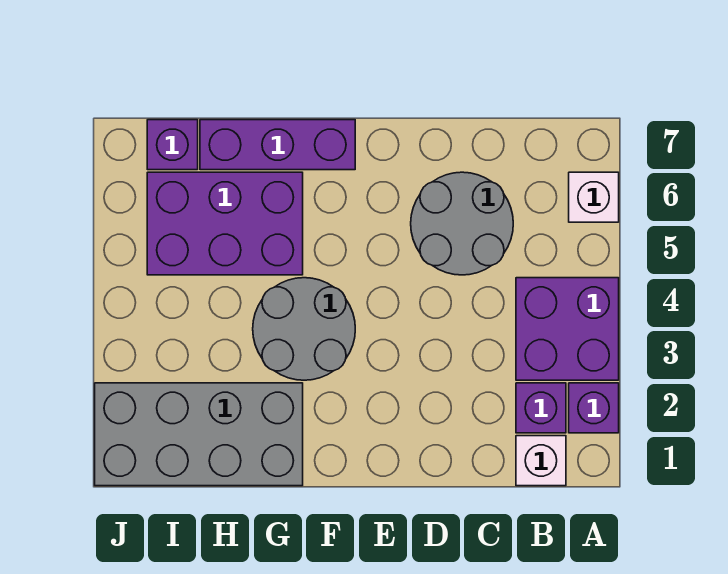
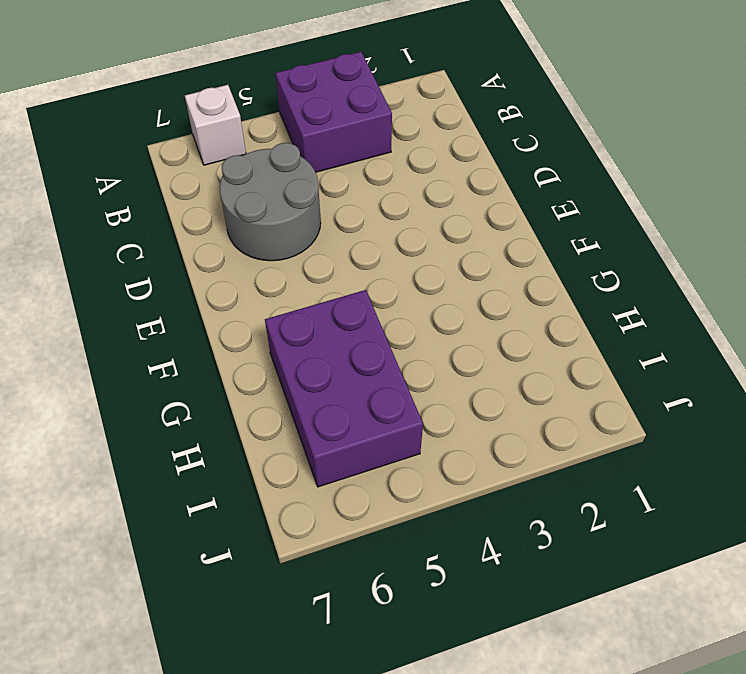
none -> purple 1x1 brick [569,383,619,433]
none -> white 1x1 brick [516,436,566,486]

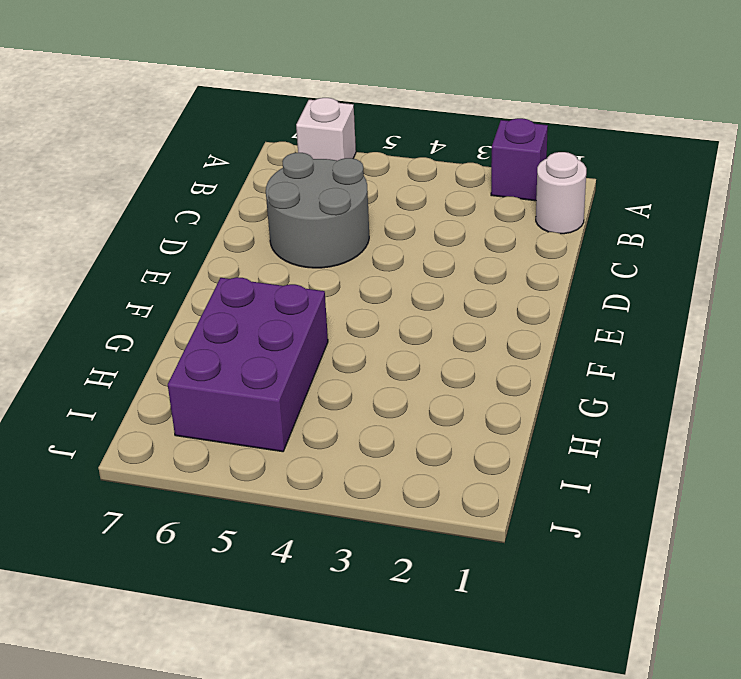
white 1x1 round brick [536,152,586,234] -> white 1x1 brick [516,436,566,486]
none -> purple 2x2 brick [516,278,619,380]
none -> purple 1x1 brick [516,383,566,433]

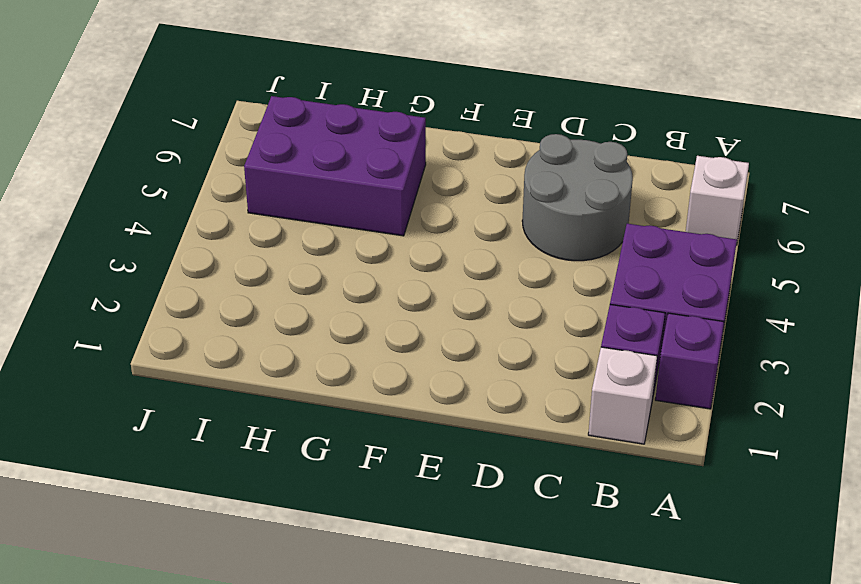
none -> grey 2x2 round brick [253,278,355,380]
none -> purple 1x3 brick [200,120,355,170]

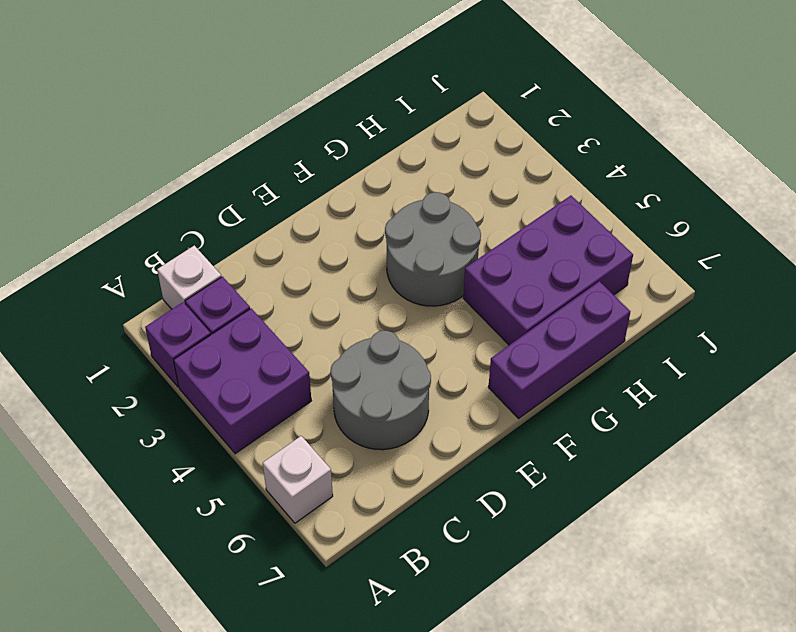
none -> grey 2x4 brick [95,383,303,486]
none -> purple 1x1 brick [147,120,198,170]

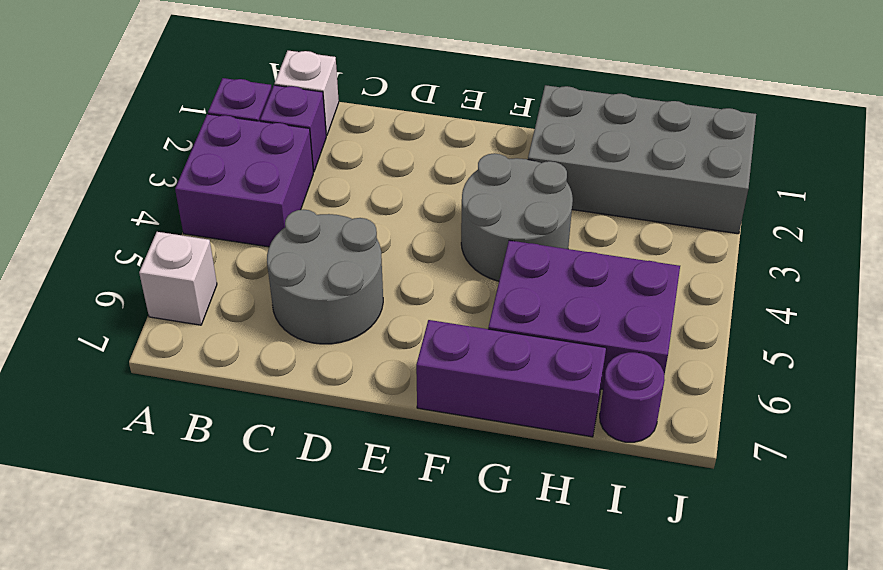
purple 1x1 round brick [600,352,664,442] -> purple 1x1 brick [147,120,198,170]

